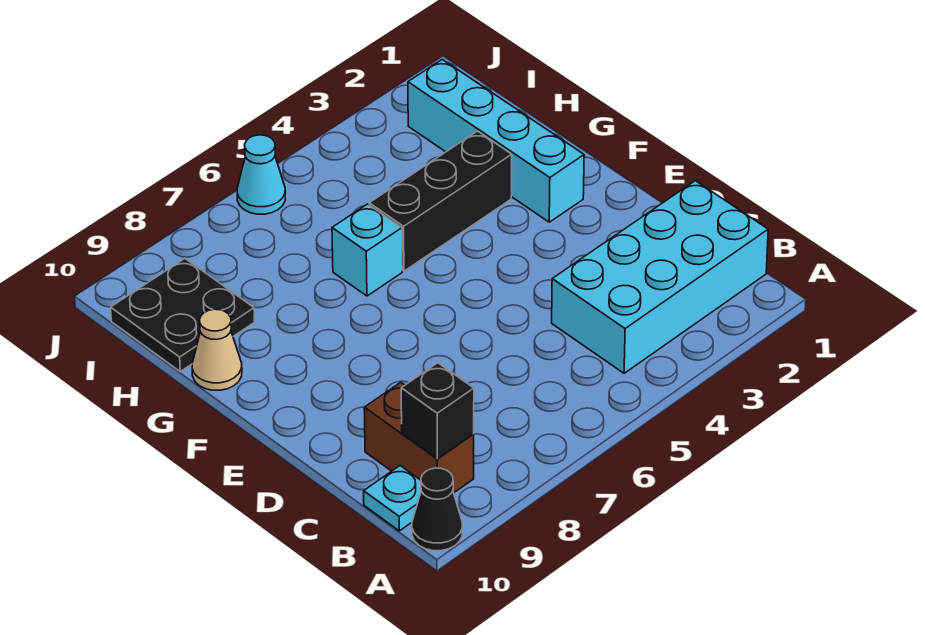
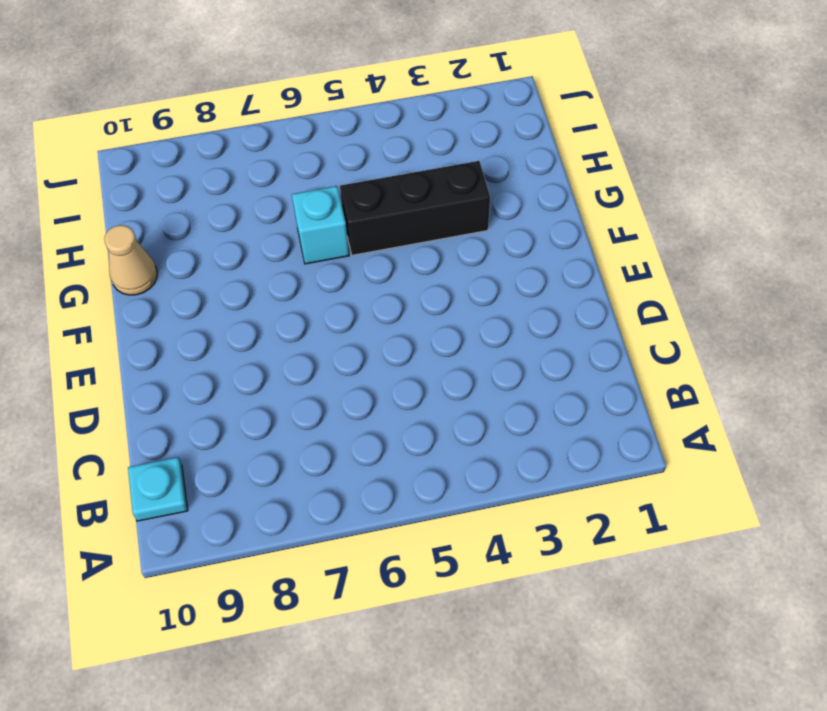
none -> black 1x1 cone [412,468,462,551]
none -> cyan 2x4 brick [552,181,768,373]

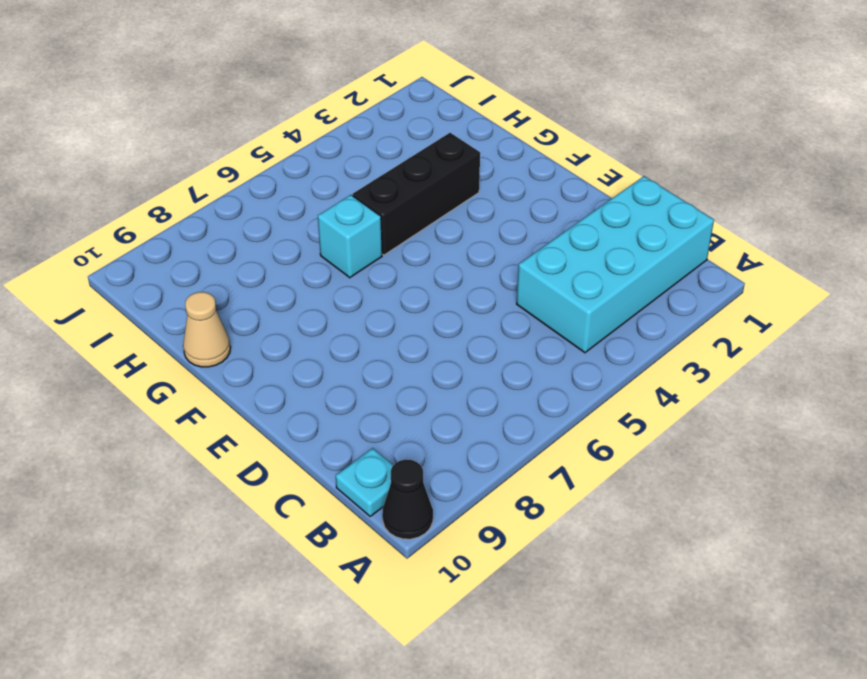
none -> brown 1x2 brick [364,382,474,493]
none -> cyan 1x4 brick [408,59,584,222]

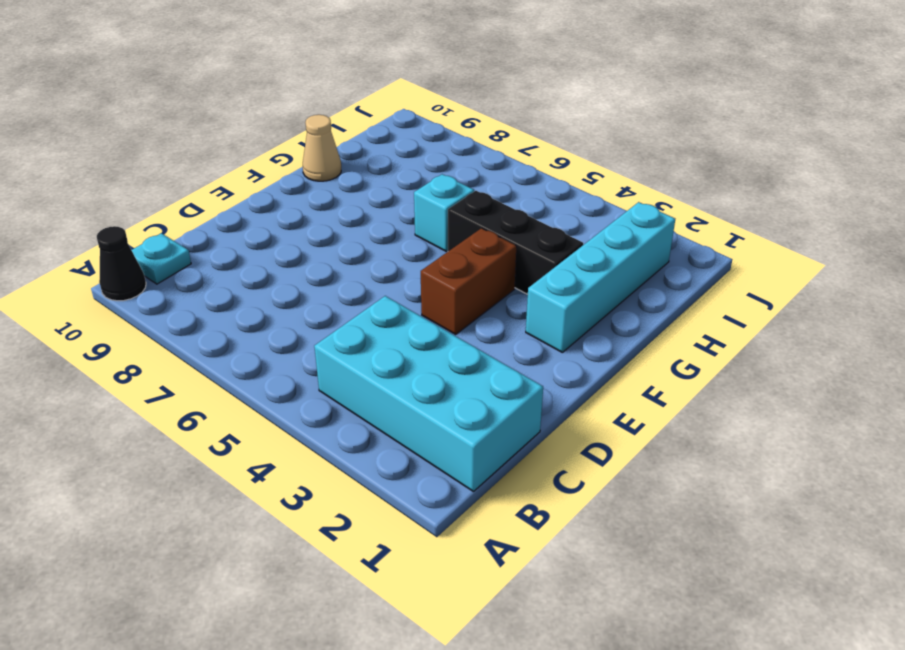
brown 1x2 brick [421,228,517,334] -> brown 1x2 brick moved to [364,382,474,493]
none -> black 2x2 plate [111,259,255,371]
none -> cyan 1x1 cone [237,135,285,214]

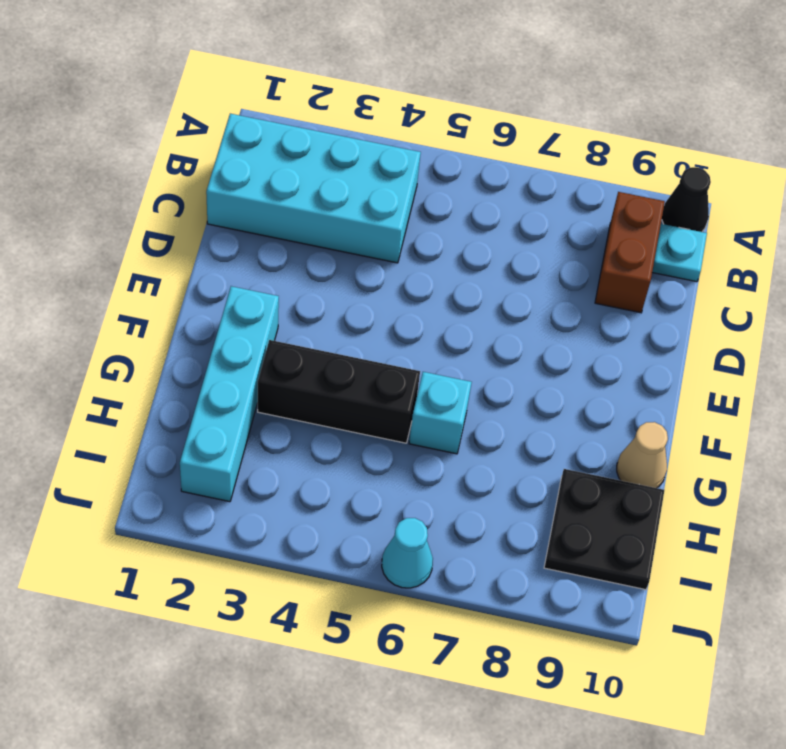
none -> black 1x1 brick [401,363,474,459]

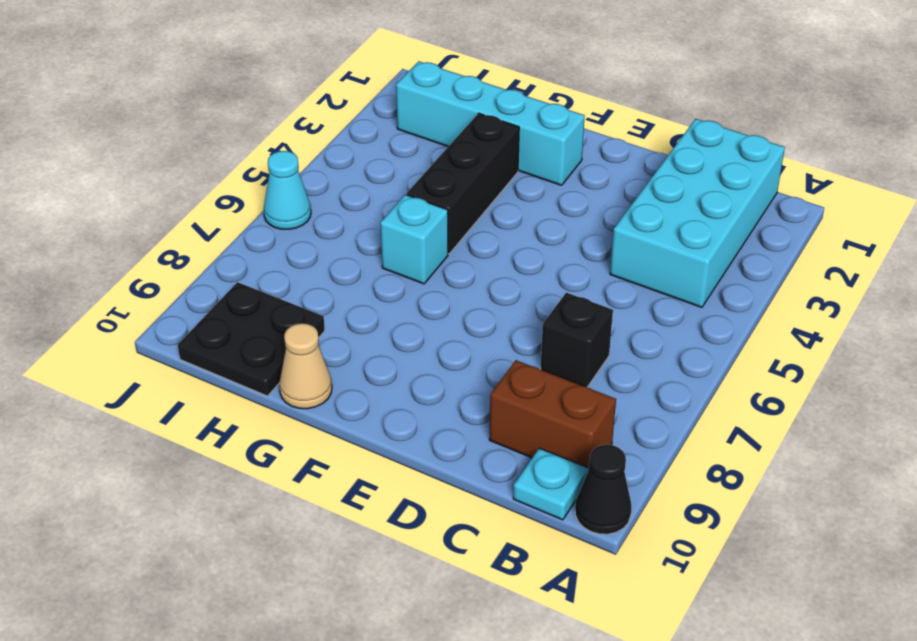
black 1x1 brick [541,293,613,387] -> black 1x1 brick moved to [401,363,474,459]

